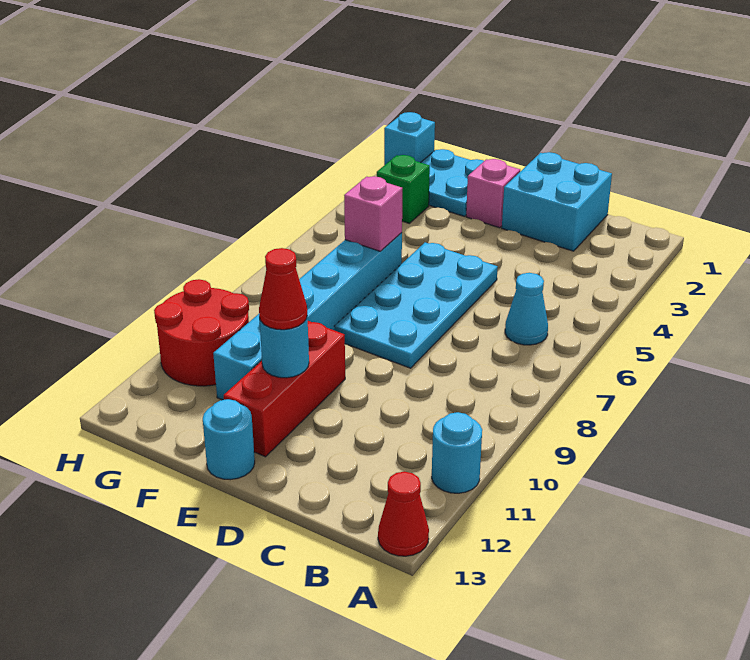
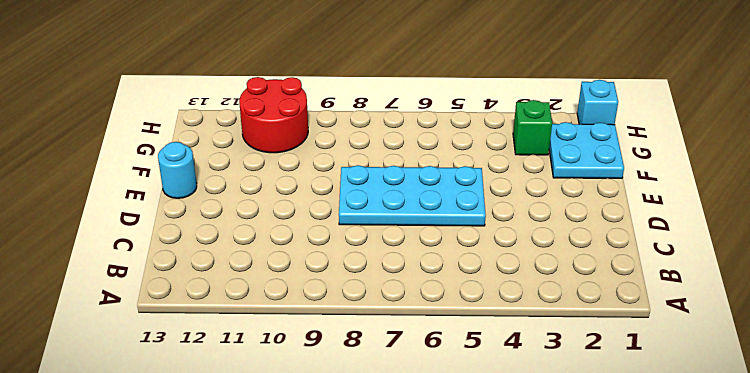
none -> cyan 1x1 round brick [432,412,482,493]
none -> red 1x1 cone [378,472,429,556]
none -> cyan 1x1 cone [505,273,548,345]

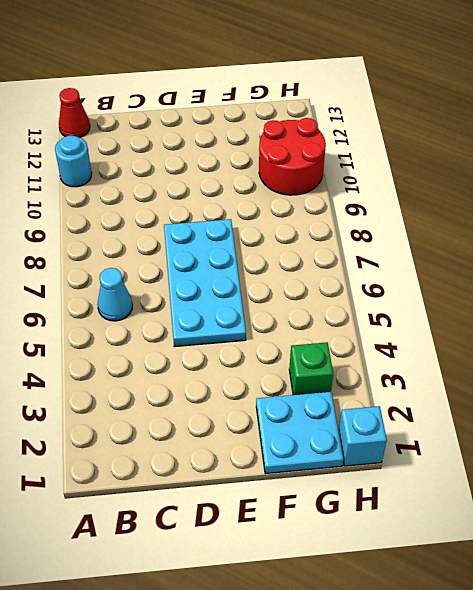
none -> cyan 2x2 brick [502,152,612,251]
none -> pink 1x1 brick [466,159,520,228]
none -> red 1x3 brick [224,321,345,457]

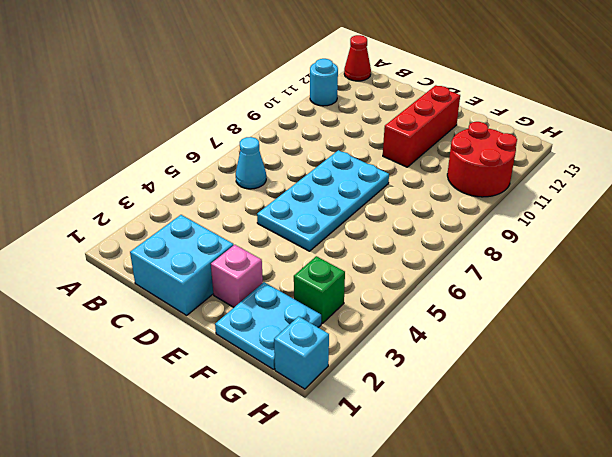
none -> cyan 1x1 round brick [203,399,255,480]
none -> cyan 1x6 brick [213,233,402,400]
none -> cyan 1x1 round brick [260,318,309,378]

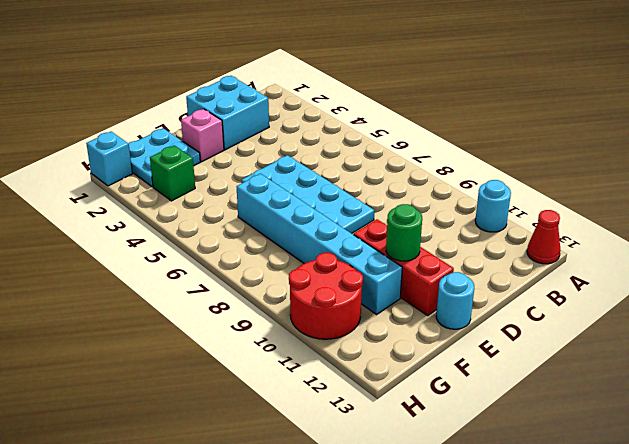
green 1x1 round brick [386,204,422,261] -> cyan 1x1 round brick [260,318,309,378]
none -> cyan 1x1 cone [505,273,548,345]
none -> pink 1x1 brick [344,176,403,251]
none -> red 1x1 cone [259,248,307,330]

